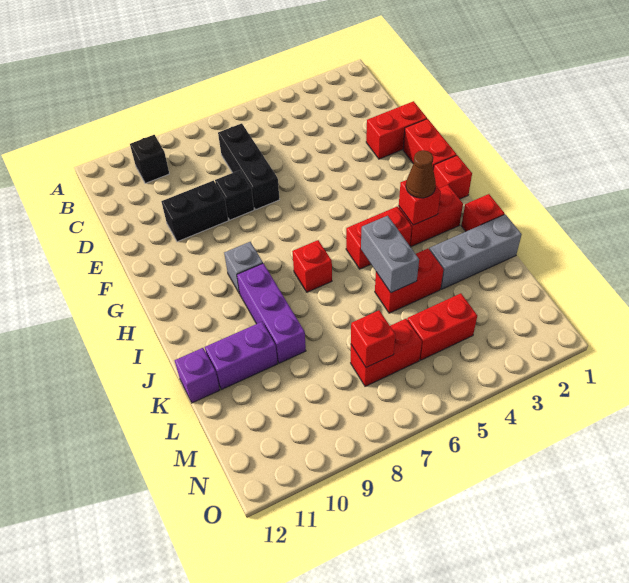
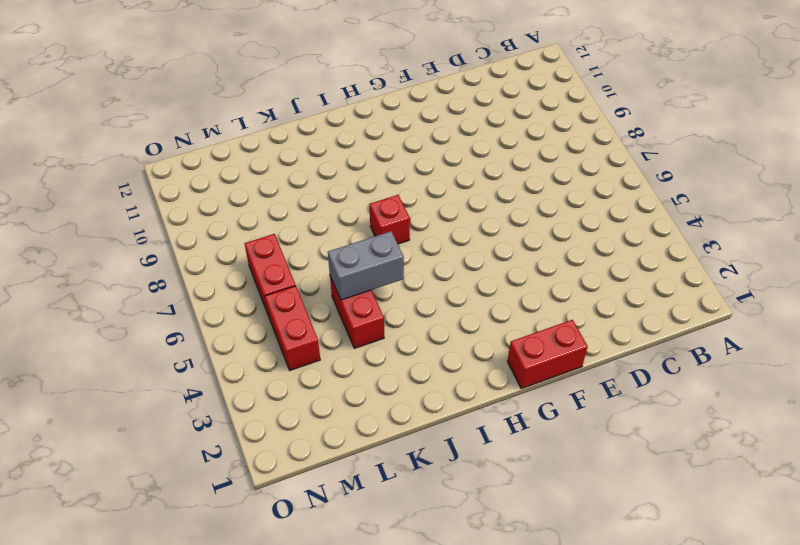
none -> black 1x1 brick [130,135,169,183]
none -> black 1x3 brick [218,123,280,210]
none -> red 1x2 brick [366,101,427,159]

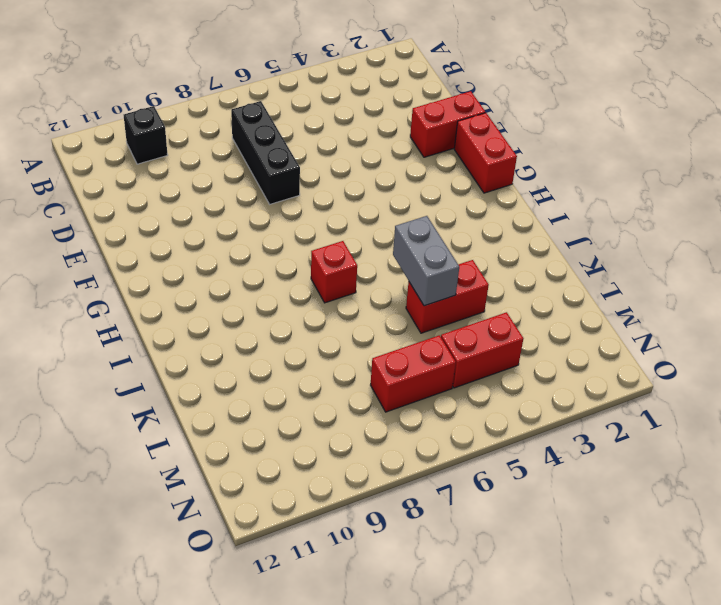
none -> black 1x1 brick [215,170,254,220]
none -> black 1x2 brick [161,181,228,242]
none -> red 1x1 brick [433,155,472,199]

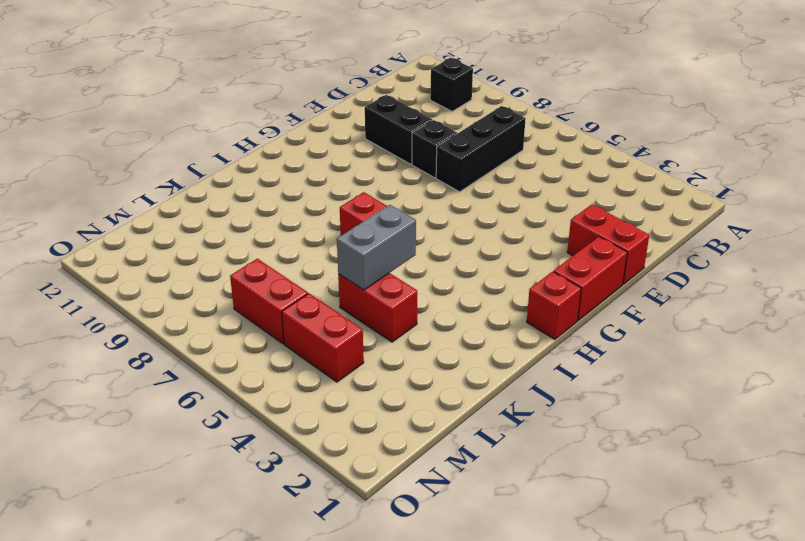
none -> grey 1x1 brick [224,242,263,294]
none -> red 1x2 brick [398,185,463,247]
none -> red 1x2 brick [346,207,412,269]

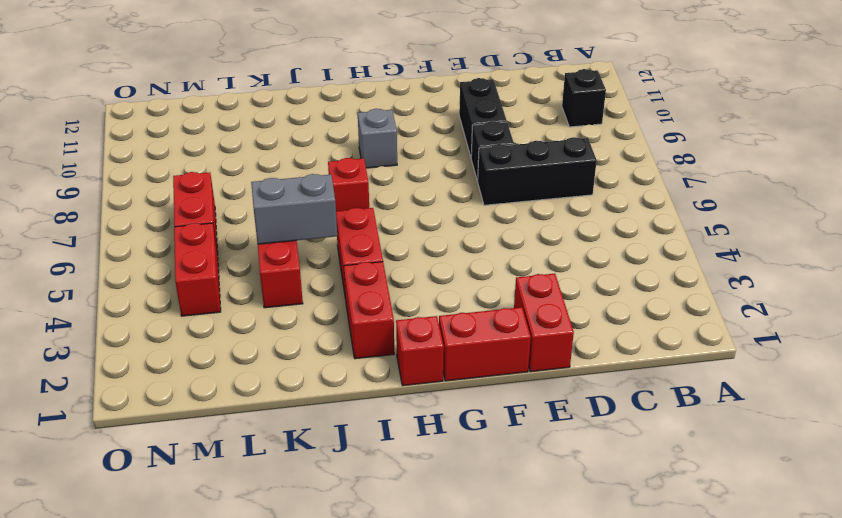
none -> purple 1x3 brick [237,263,306,363]
none -> red 1x1 brick [461,194,505,231]
none -> grey 1x3 brick [429,214,522,289]

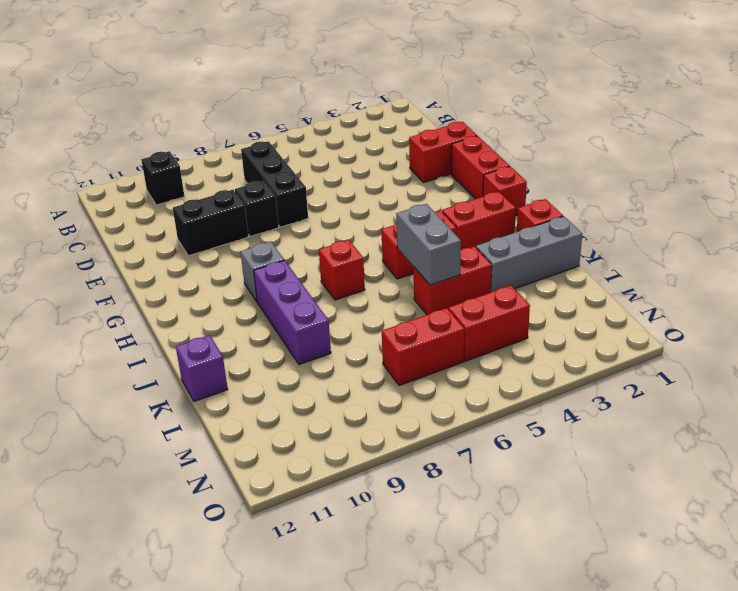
none -> purple 1x2 brick [205,322,278,390]
none -> red 1x1 brick [399,180,441,225]
none -> red 1x1 brick [351,310,395,367]

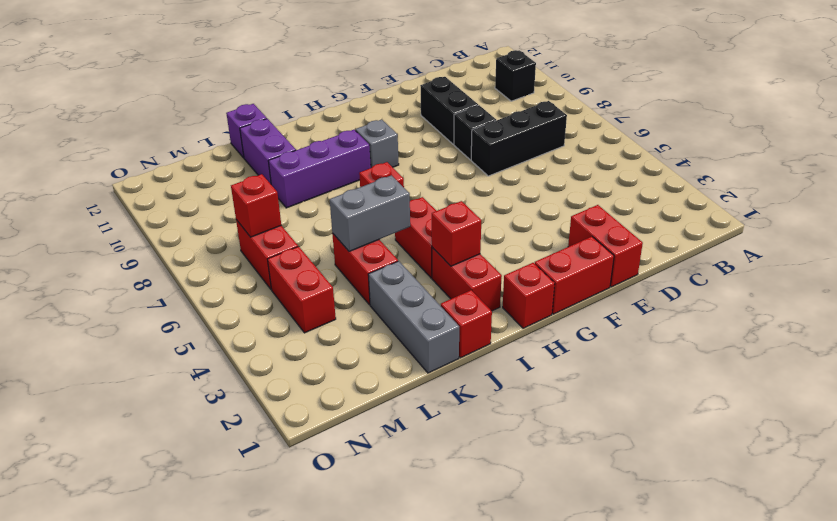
none -> brown 1x1 cone [406,150,436,198]

